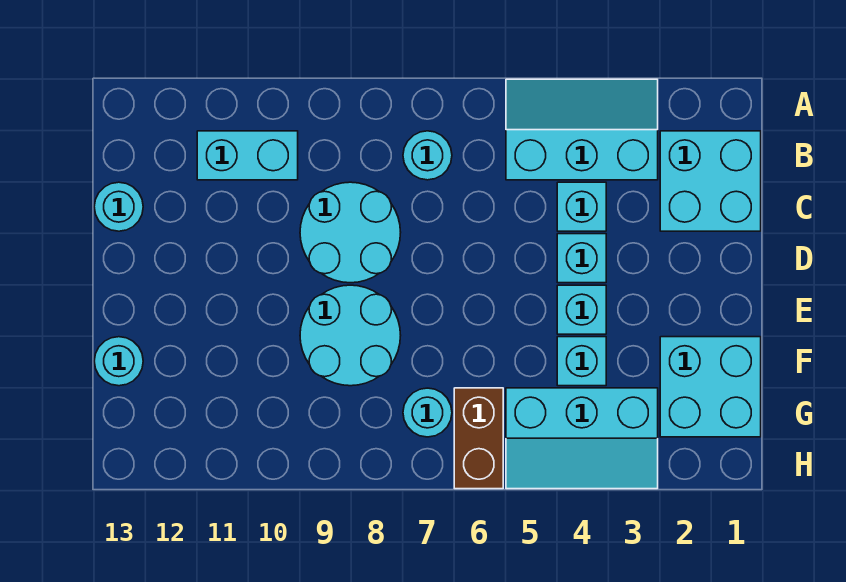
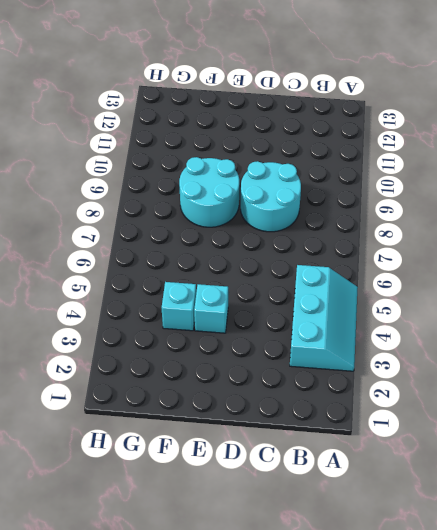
none -> cyan 2x2 brick [660,131,761,231]
none -> cyan 1x1 round brick [403,131,452,180]
none -> cyan 1x2 brick [197,131,298,180]

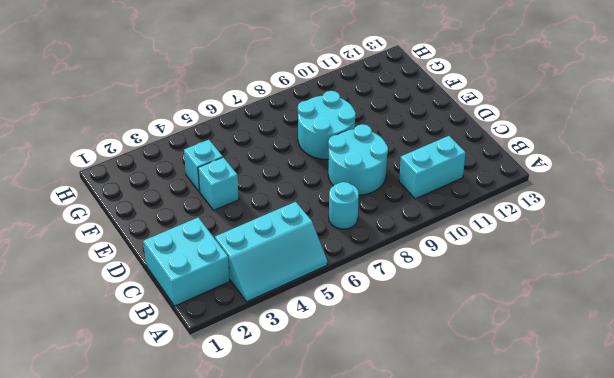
none -> cyan 1x1 brick [557,182,606,231]
none -> cyan 1x1 round brick [94,182,143,231]
none -> cyan 1x1 brick [557,234,606,283]

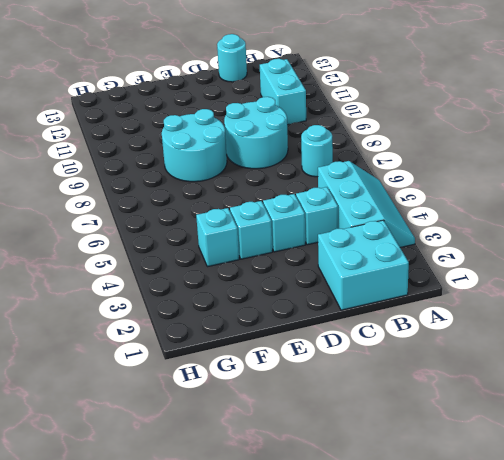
none -> cyan 2x2 brick [660,337,761,437]
none -> cyan 1x1 round brick [94,337,143,386]
none -> cyan 2x3 slope [506,388,658,489]

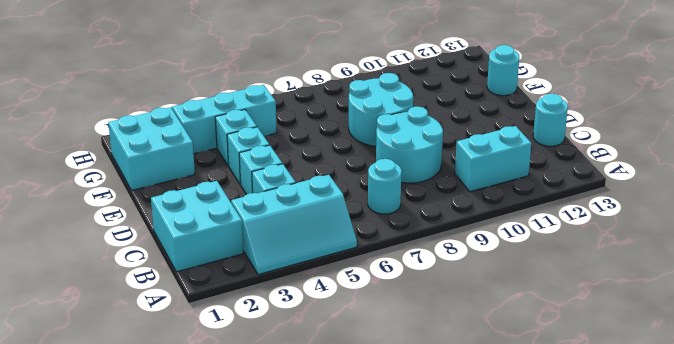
none -> brown 1x2 brick [454,388,503,489]
none -> cyan 1x1 round brick [403,388,452,437]

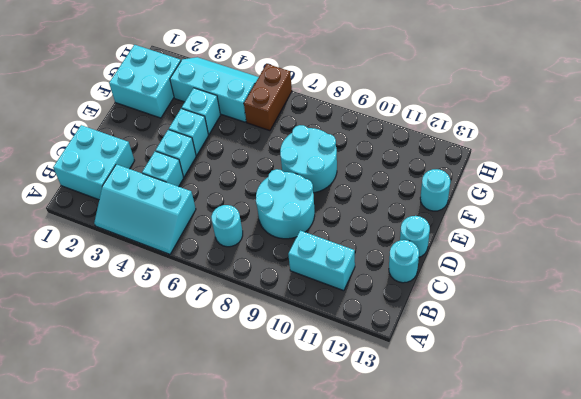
cyan 1x1 round brick [400,216,430,257] -> cyan 1x1 round brick moved to [403,388,452,437]

